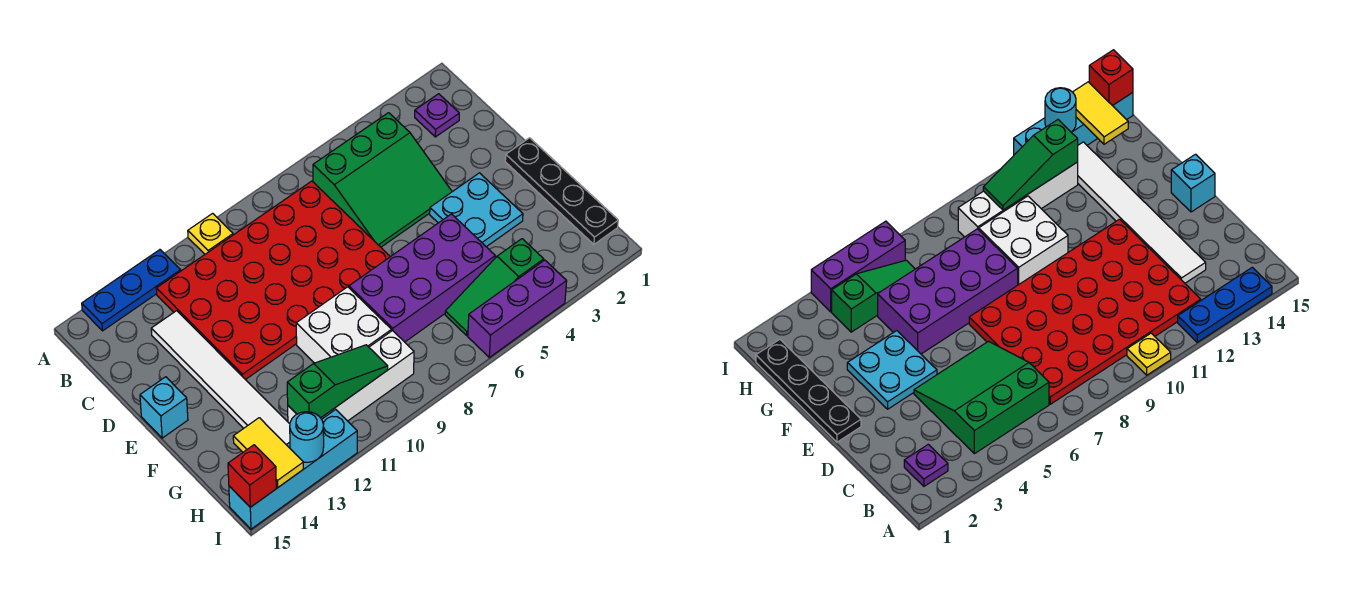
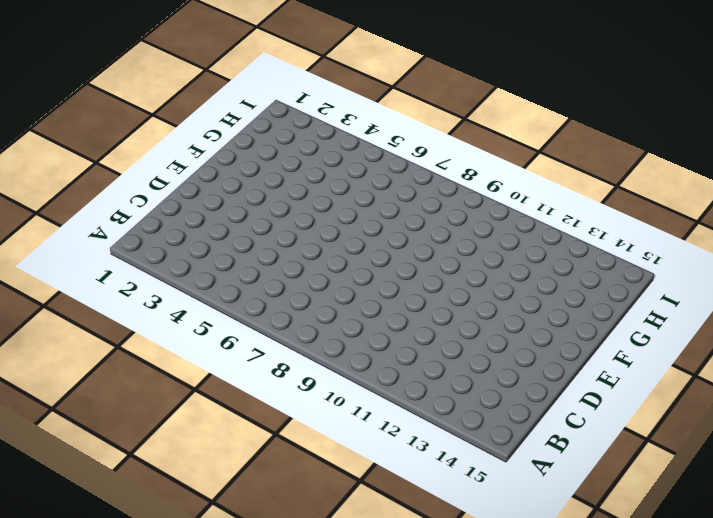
none -> yellow 1x1 plate [188,213,233,254]
none -> blue 1x3 plate [82,250,181,331]
none -> purple 1x1 plate [415,94,459,137]

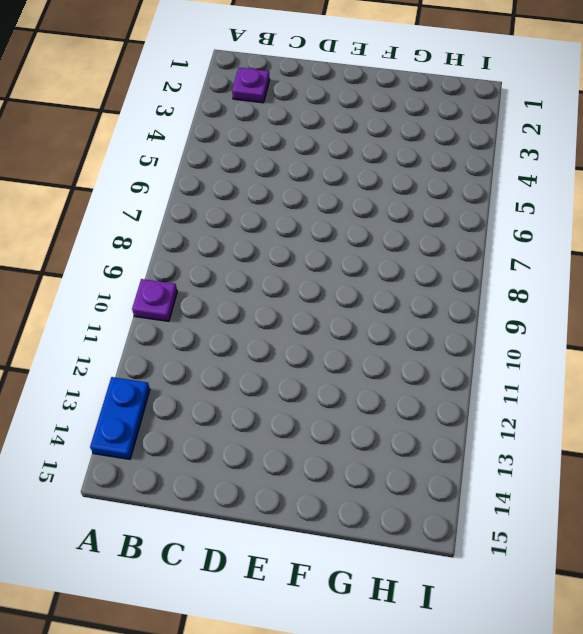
purple 1x1 plate [132,279,177,321] -> yellow 1x1 plate [188,213,233,254]
blue 1x2 plate [90,377,150,459] -> blue 1x3 plate [82,250,181,331]
none -> green 3x3 slope [313,113,452,247]
none -> red 4x6 plate [156,181,390,380]
none -> white 1x6 tile [151,311,290,444]

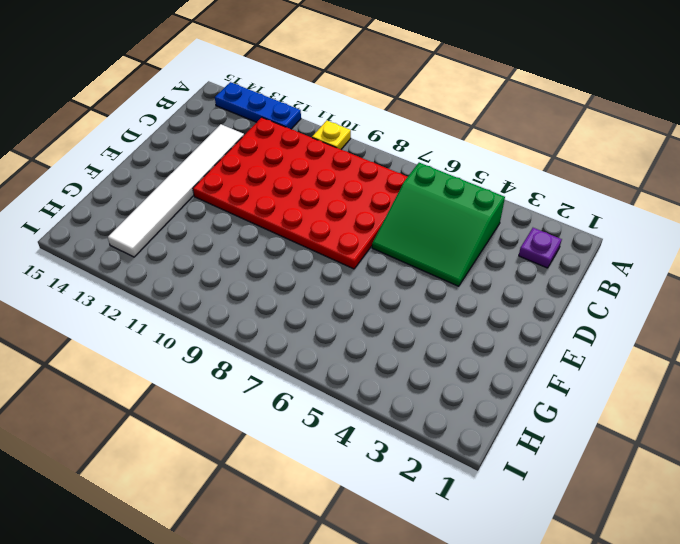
none -> black 1x4 plate [505,138,618,244]
none -> cyan 2x2 plate [430,173,523,247]
none -> cyan 1x1 brick [140,377,188,438]

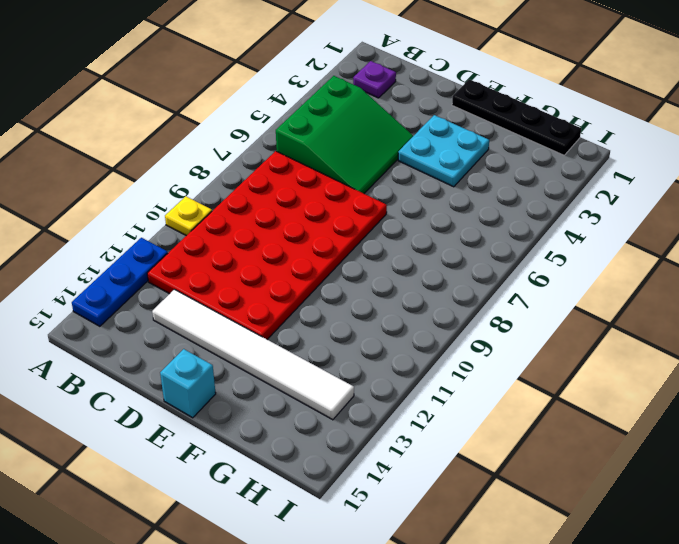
none -> purple 2x4 brick [349,214,495,342]
none -> white 2x2 brick [296,287,391,363]
none -> green 1x3 slope [445,239,544,335]

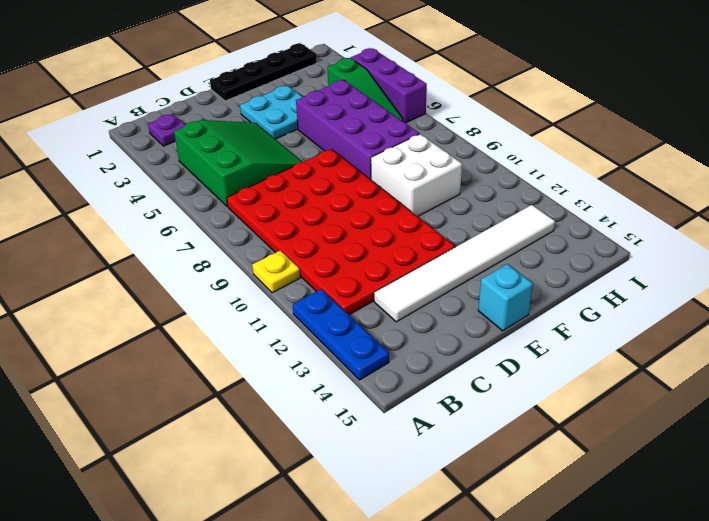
none -> white 1x4 brick [288,330,414,424]
none -> cyan 1x4 brick [229,409,357,529]
none -> green 1x3 slope [287,345,388,418]

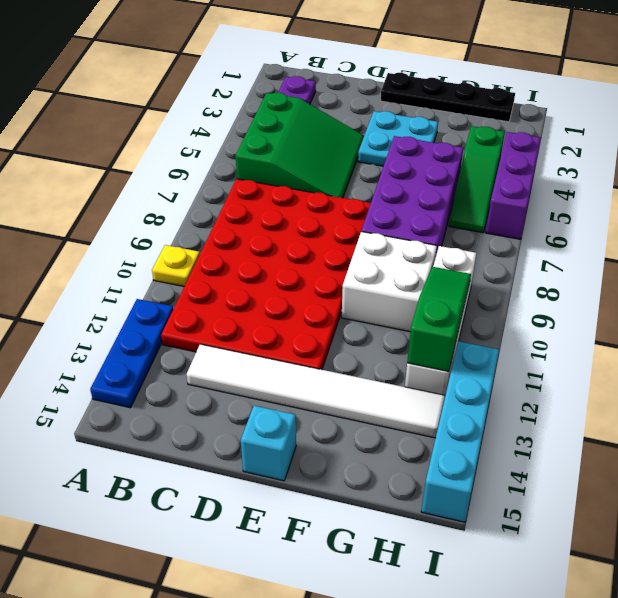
none -> yellow 1x2 tile [233,418,303,487]
none -> cyan 1x1 round brick [290,412,324,462]
none -> red 1x1 brick [228,445,276,507]

